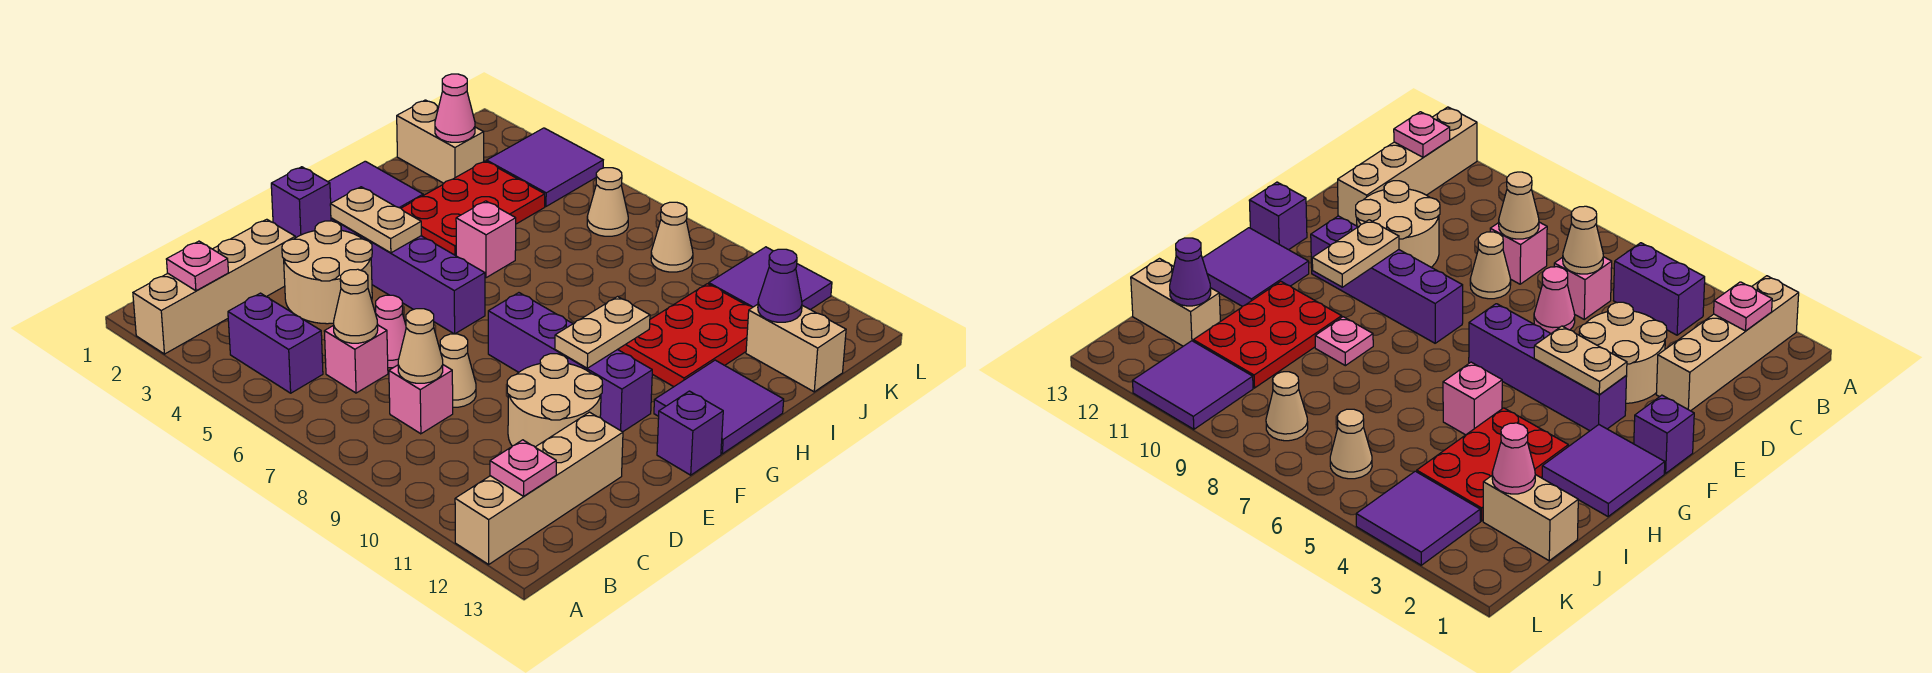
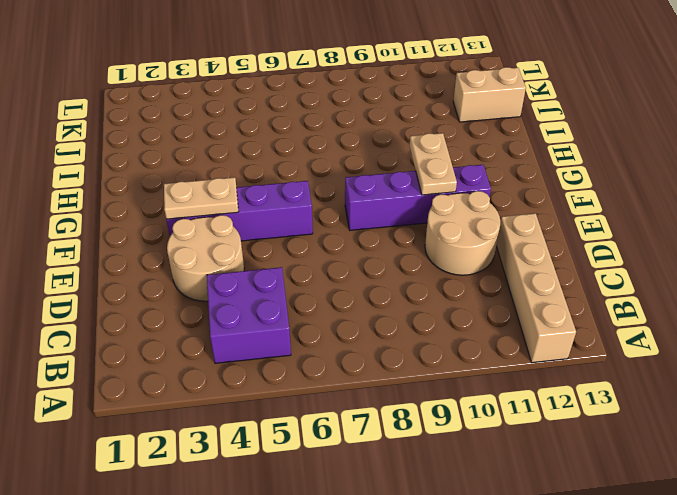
purple 2x2 brick [207,267,291,363] -> purple 1x2 brick [228,293,323,393]
none -> tan 1x4 brick [133,219,295,354]
none -> pink 1x1 brick [324,325,388,393]
none -> pink 1x1 brick [389,365,453,434]
none -> pink 1x1 cone [376,295,406,368]

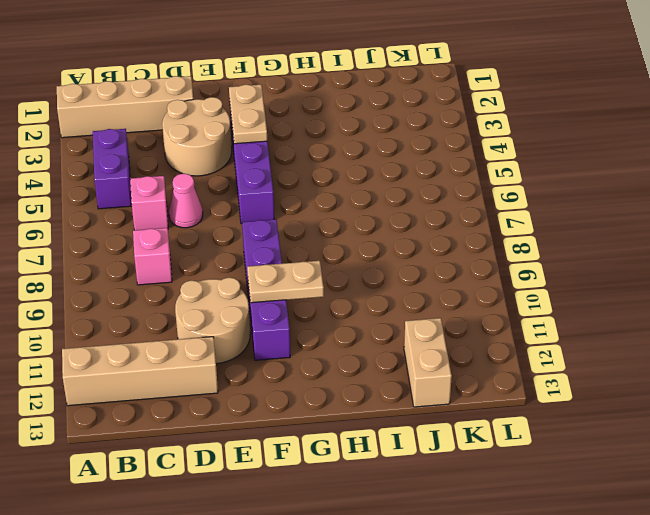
none -> tan 1x1 cone [440,334,476,407]
none -> purple 1x1 brick [271,167,331,238]
none -> purple 1x1 brick [657,391,723,475]
none -> purple 2x2 tile [328,161,423,208]

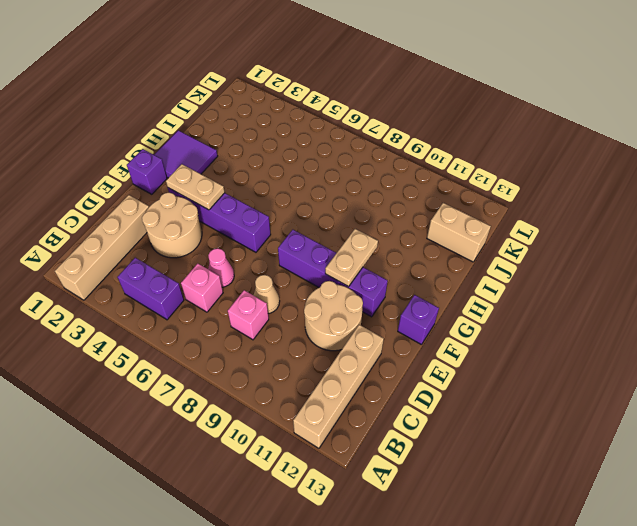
none -> purple 2x2 tile [654,360,784,454]
none -> red 2x3 plate [401,161,545,256]
none -> pink 1x1 brick [456,201,516,278]
none -> pink 1x1 plate [1315,317,1373,366]

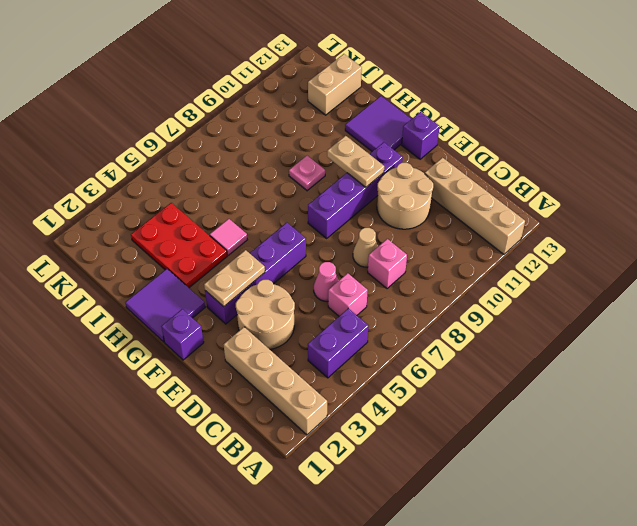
pink 1x1 tile [210,219,247,255] -> pink 1x1 brick [456,201,516,278]
none -> red 2x3 plate [618,284,753,387]
none -> tan 1x2 brick [397,100,484,183]
none -> purple 2x2 tile [487,128,603,206]
none -> tan 1x1 cone [587,168,628,236]

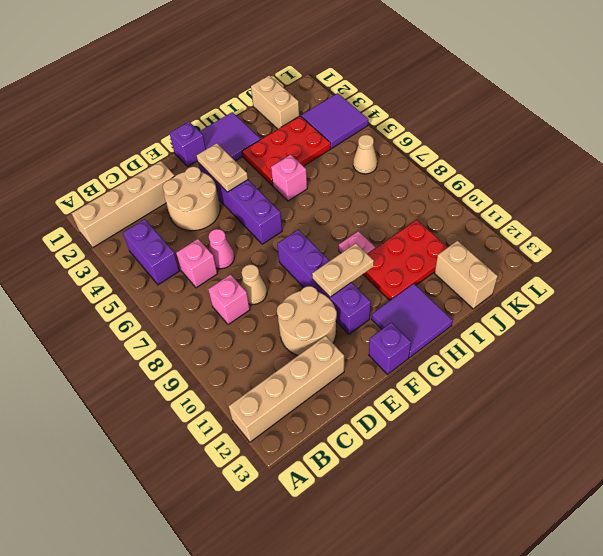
none -> tan 1x1 cone [651,202,693,272]
none -> purple 2x2 tile [709,247,832,310]
none -> pink 1x1 plate [166,241,228,291]
none -> pink 1x1 plate [490,440,556,496]

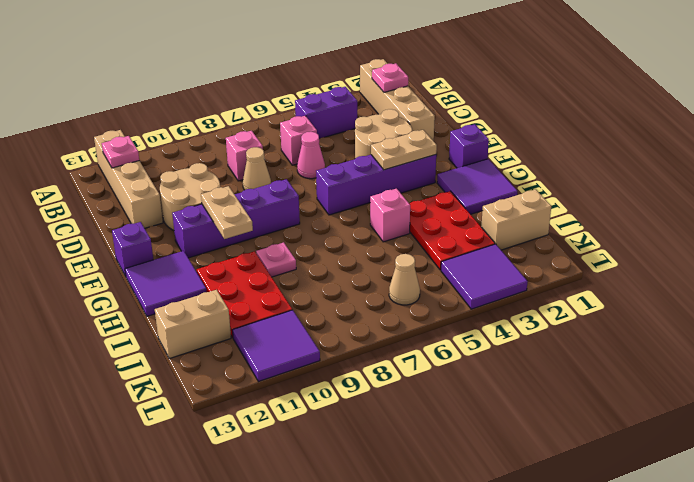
none -> tan 1x1 cone [651,202,693,272]
none -> tan 1x1 cone [334,269,378,343]
none -> tan 1x1 cone [398,309,443,383]
none -> pink 1x1 cone [435,74,475,142]

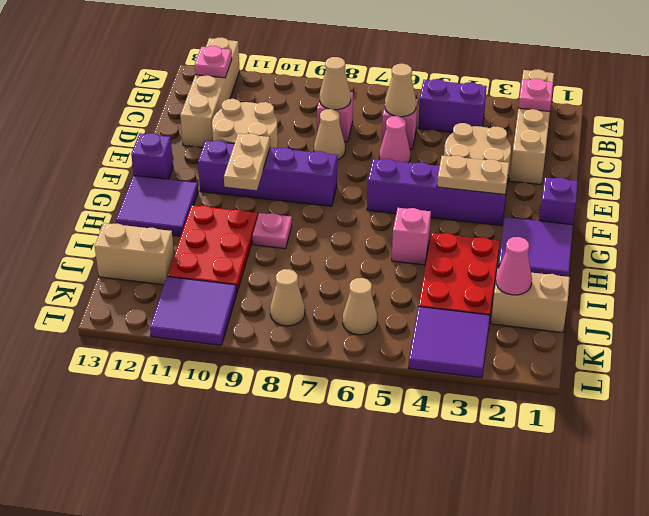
none -> purple 1x1 cone [758,249,802,322]

